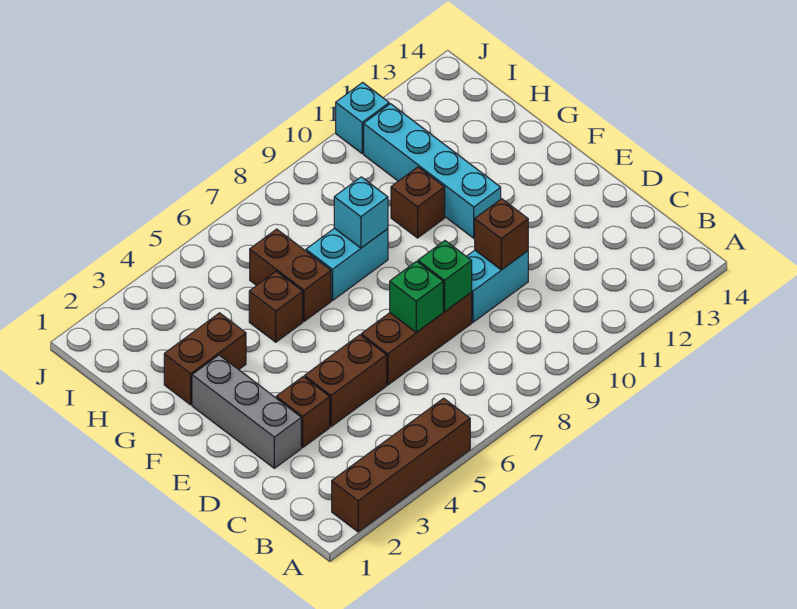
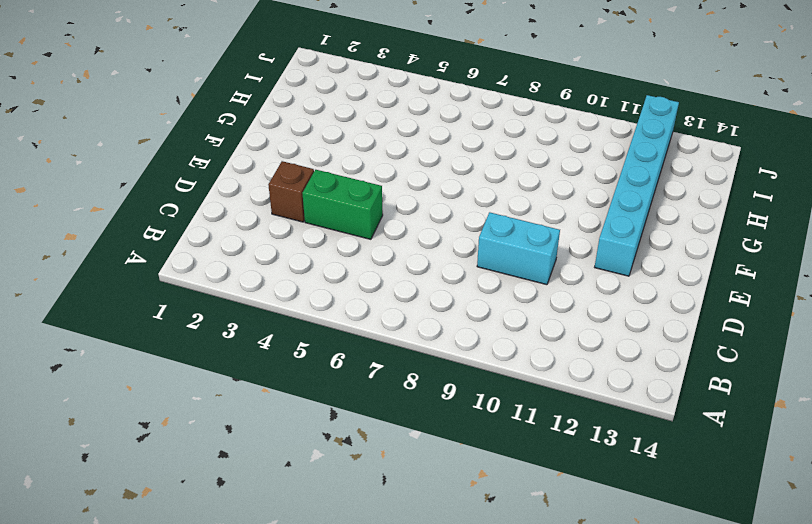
green 1x2 brick [302,170,383,239] -> brown 1x2 brick [305,335,387,427]
cyan 1x6 brick [595,95,679,276] -> none
none -> brown 1x4 brick [332,398,470,532]
none -> grey 1x3 brick [192,355,301,468]
none -> brown 1x3 brick [361,293,472,385]

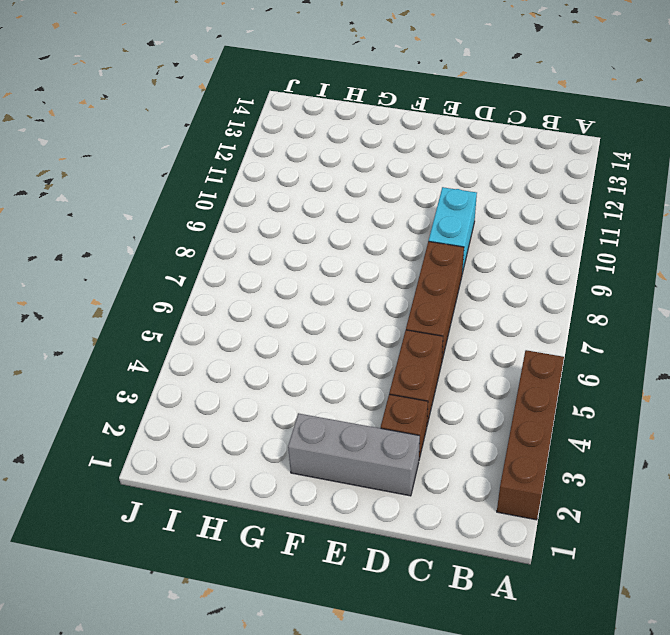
none -> cyan 1x4 brick [364,104,501,238]
none -> brown 1x2 brick [164,313,246,405]
none -> brown 1x1 brick [249,271,303,342]

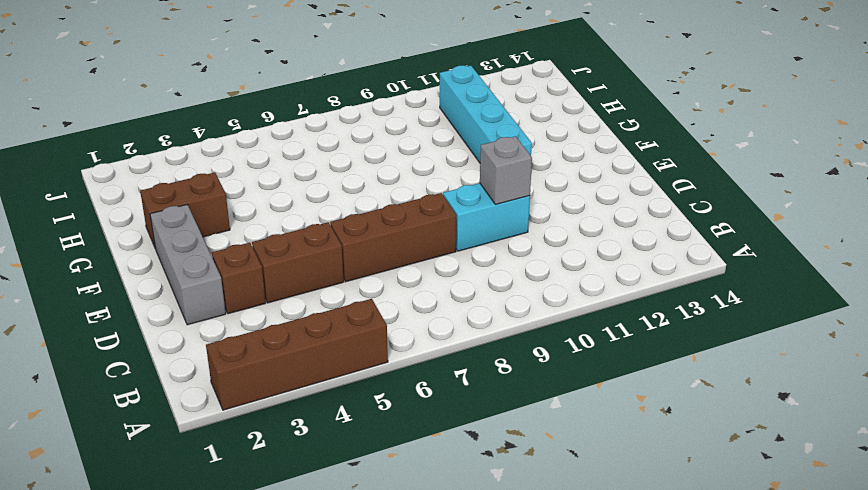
grey 1x1 brick [480,136,532,204] -> brown 1x1 brick [475,199,528,270]
none -> brown 1x1 brick [249,271,303,342]
none -> brown 1x2 brick [250,229,331,321]
none -> cyan 1x2 brick [306,228,388,301]

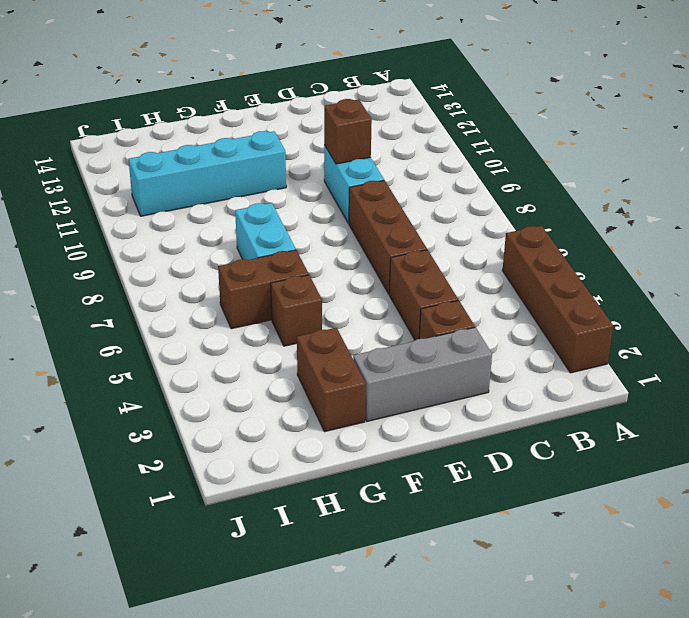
none -> brown 1x1 brick [391,167,445,238]
none -> cyan 1x1 brick [336,83,389,153]
none -> green 1x1 brick [390,261,443,332]

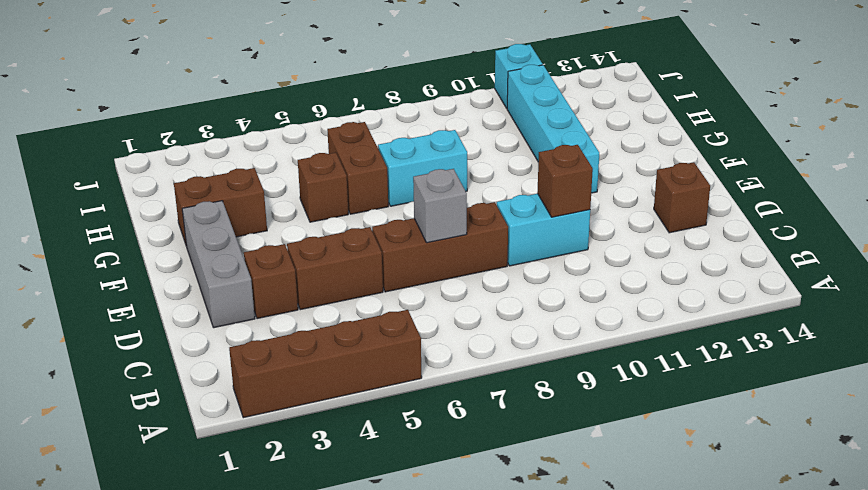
grey 1x1 brick [413,169,467,243] -> green 1x1 brick [390,261,443,332]
brown 1x1 brick [654,162,710,233] -> brown 1x1 brick moved to [391,167,445,238]
none -> green 1x1 brick [418,241,472,311]
none -> cyan 1x1 brick [334,177,388,248]

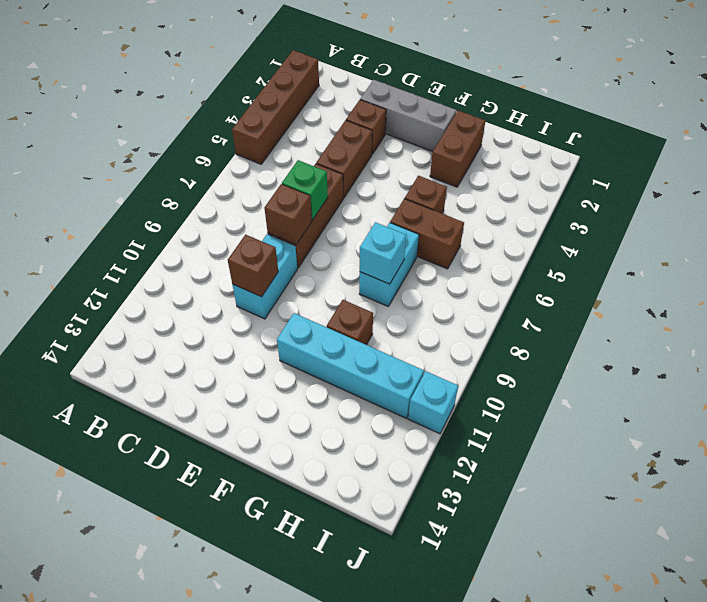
brown 1x1 brick [264,184,312,245] -> green 1x1 brick [418,241,472,311]

